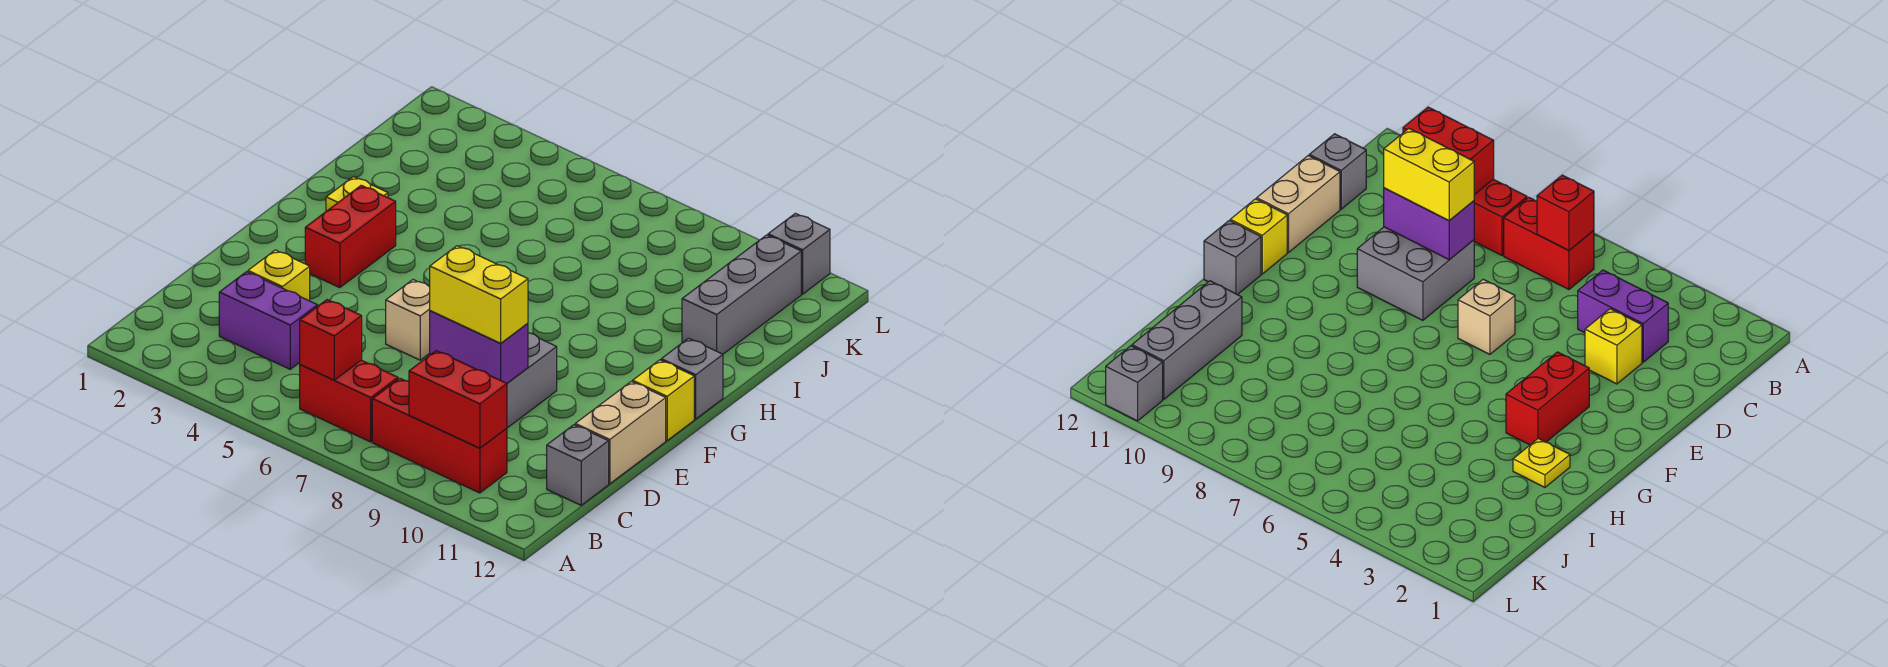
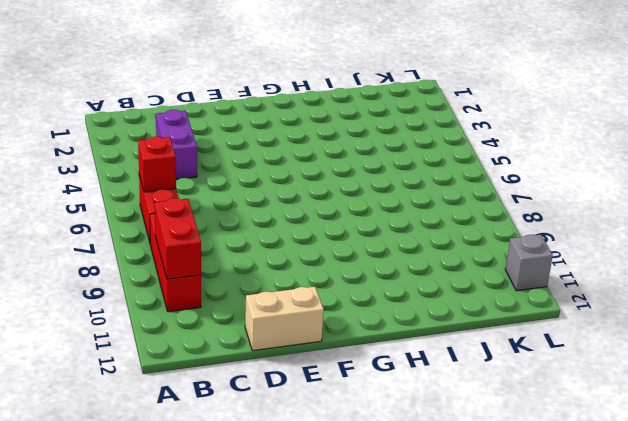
none -> grey 1x1 brick [547,425,609,505]
none -> yellow 1x1 brick [248,250,310,301]
none -> grey 2x2 brick [507,333,557,428]

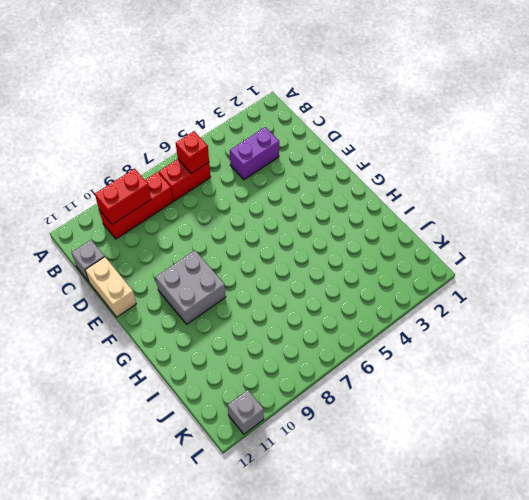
grey 2x2 brick [156,251,226,324] -> grey 2x2 brick moved to [507,333,557,428]
none -> yellow 1x1 brick [248,250,310,301]
none -> tan 1x1 brick [386,280,430,360]
none -> red 1x2 brick [305,185,396,288]

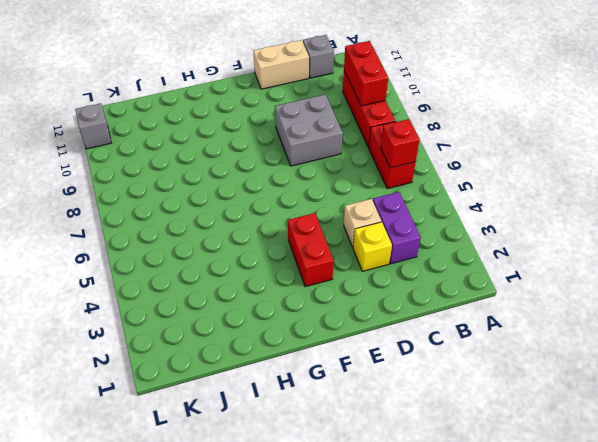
tan 1x1 brick [344,199,381,247] -> tan 1x1 brick moved to [386,280,430,360]
red 1x2 brick [288,213,334,287] -> red 1x2 brick turned to [305,185,396,288]
none -> yellow 1x1 brick [633,360,694,440]
none -> grey 1x1 brick [661,338,723,419]
none -> yellow 1x1 plate [326,177,388,211]

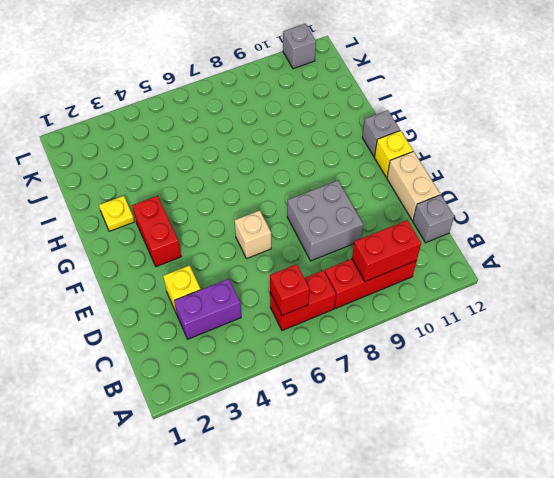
none -> grey 1x3 brick [682,235,801,354]
none -> purple 1x2 brick [430,311,528,383]
none -> yellow 1x2 brick [430,246,528,343]

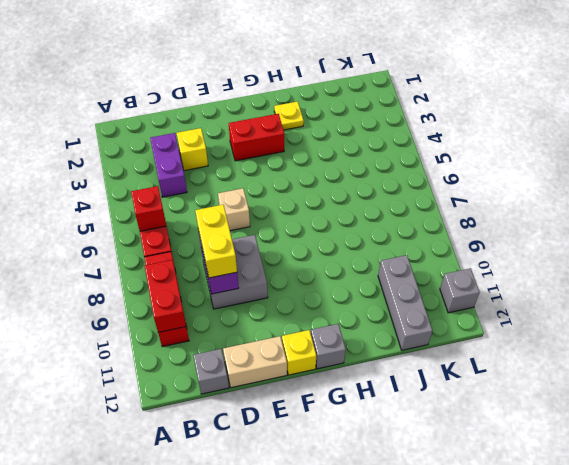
grey 1x3 brick [378,255,432,350] -> grey 1x3 brick turned to [682,235,801,354]

